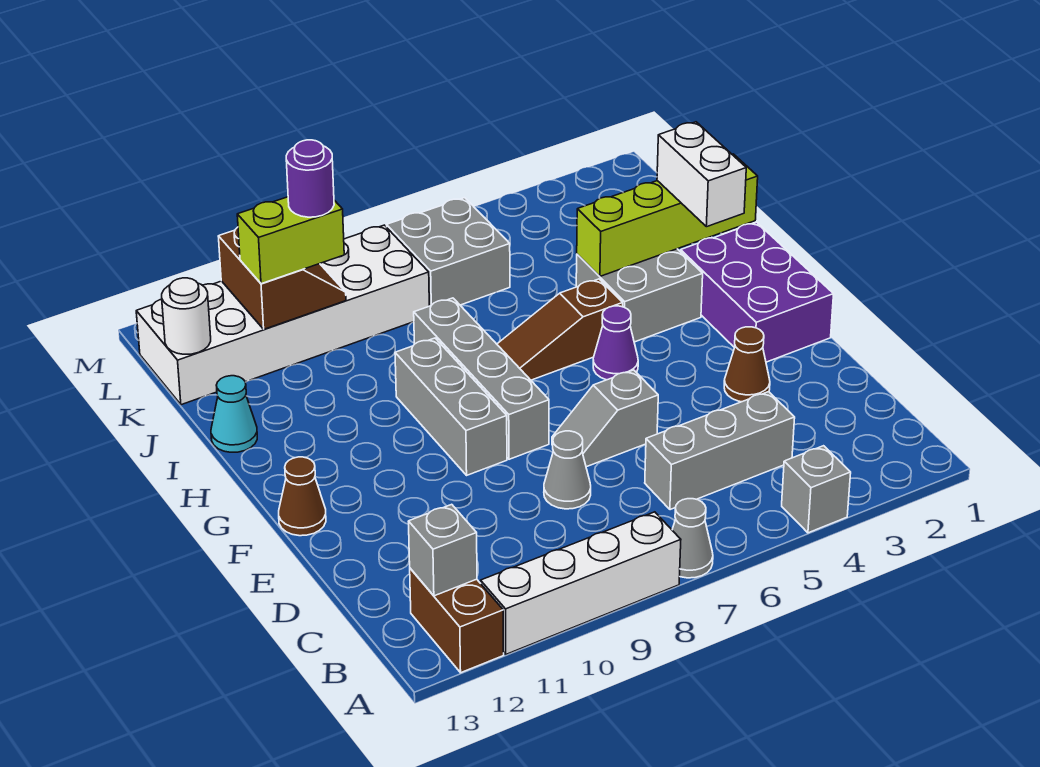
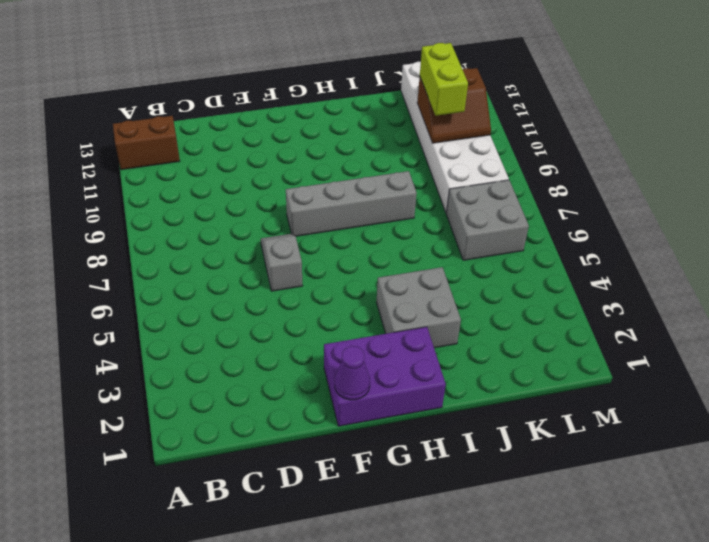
purple 1x1 cone [335,346,370,400] -> purple 1x1 cone moved to [593,306,638,380]
none -> grey 1x1 brick [782,446,851,533]
none -> grey 1x1 cone [672,499,713,578]
none -> white 1x4 brick [481,512,681,654]

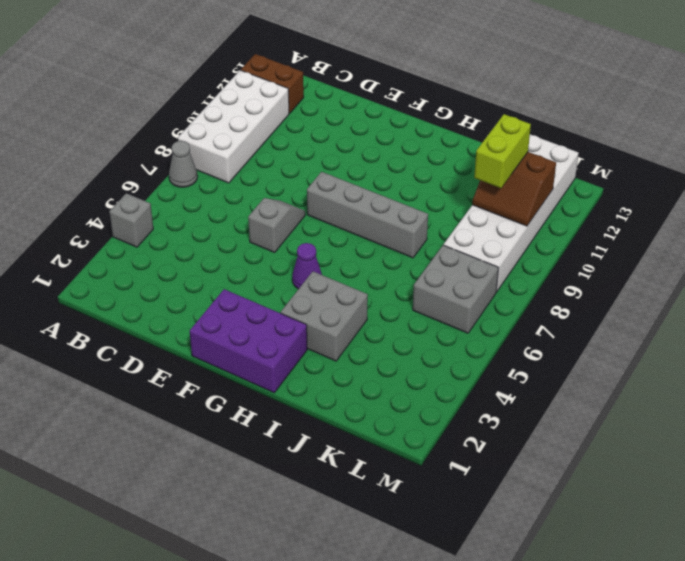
white 2x4 brick [178,70,289,183] -> white 1x4 brick [481,512,681,654]
none -> grey 1x3 brick [645,392,795,510]
none -> grey 1x1 cone [544,431,591,509]
none -> brown 1x1 cone [724,327,770,402]

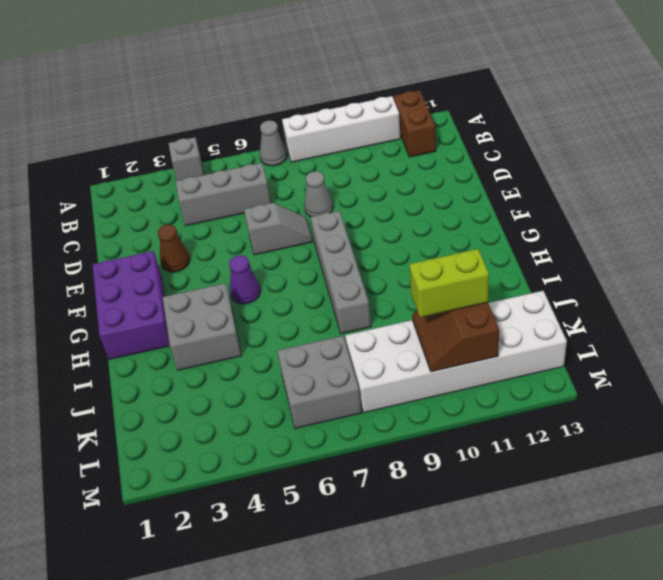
none -> grey 1x3 brick [395,338,507,475]
none -> brown 1x1 cone [279,457,326,536]
none -> brown 1x3 slope [497,279,623,380]

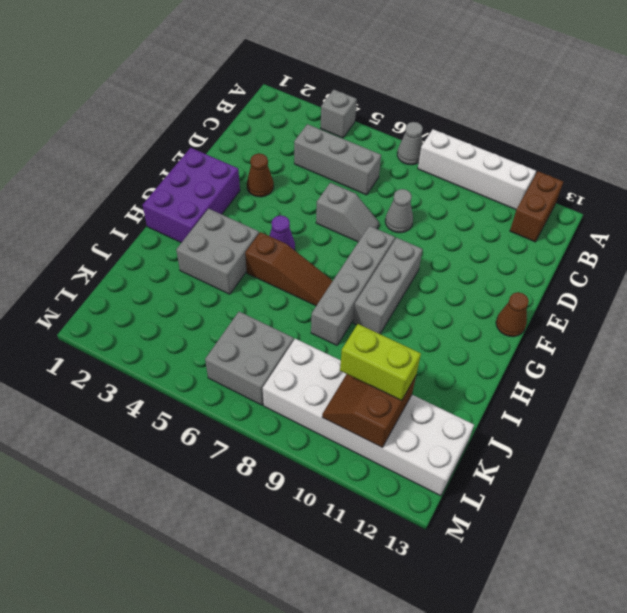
none -> cyan 1x1 cone [211,376,257,452]
none -> grey 1x1 brick [408,504,477,596]
none -> lime 1x4 brick [577,154,758,276]

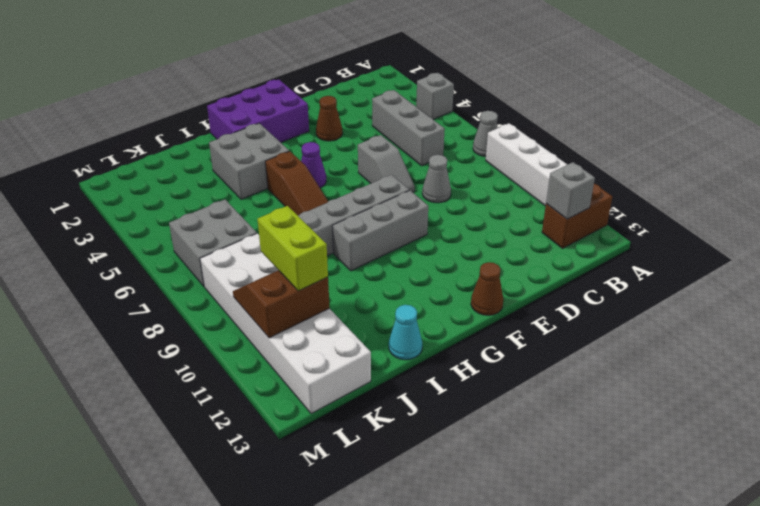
none -> lime 1x4 brick [577,154,758,276]
none -> white 1x1 round brick [162,278,211,354]
none -> white 1x2 brick [657,122,746,227]

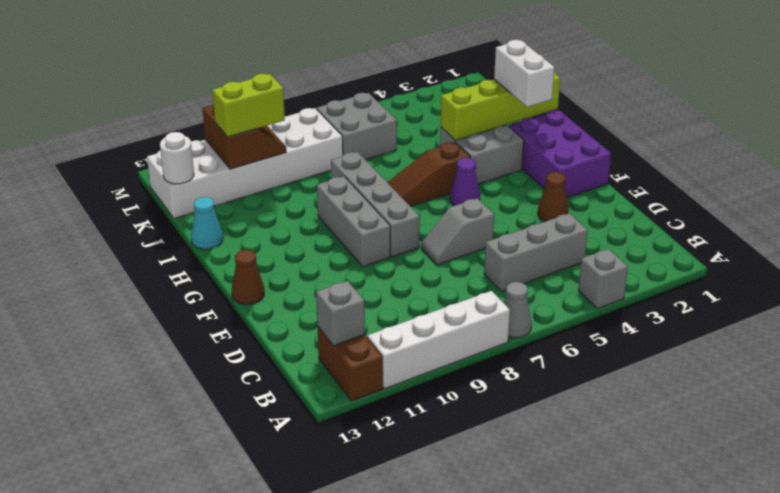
none -> grey 1x1 cone [544,431,591,509]
none -> purple 1x1 round brick [286,140,334,217]

